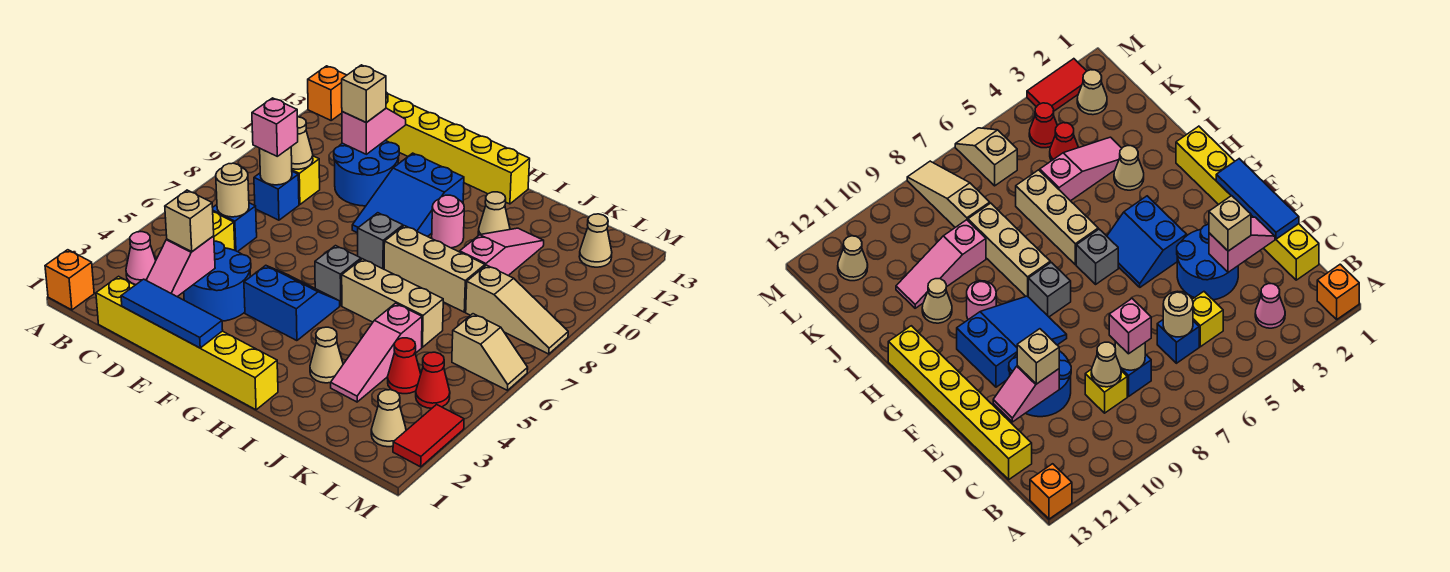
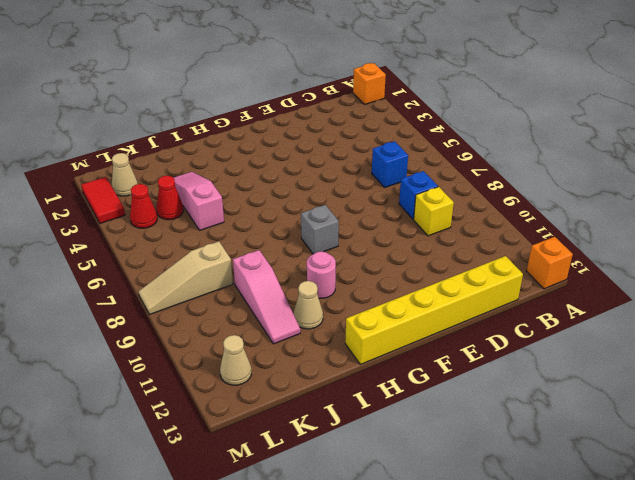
none -> pink 1x1 cone [126,232,156,285]
none -> yellow 1x6 brick [96,276,278,410]
none -> yellow 1x1 brick [213,212,235,250]
none -> blue 2x2 round brick [184,241,251,321]

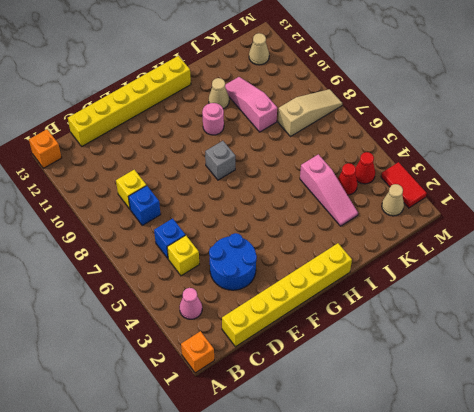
none -> blue 2x2 round brick [334,140,399,206]
none -> blue 2x2 slope [244,265,340,341]
none -> blue 2x3 slope [352,153,464,237]
none -> grey 1x1 brick [315,246,361,306]

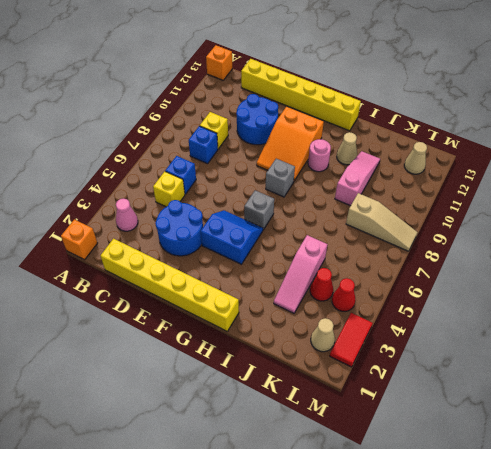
orange 2x3 slope [257,107,324,181] -> blue 2x3 slope [352,153,464,237]
none -> tan 1x3 brick [342,259,443,347]
none -> tan 1x3 brick [384,226,485,312]
none -> tan 1x1 cone [310,327,343,383]
none -> tan 1x2 slope [452,314,528,390]

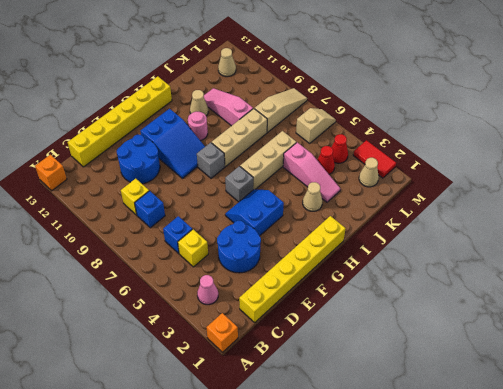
none -> tan 1x1 round brick [216,163,249,217]
none -> tan 1x1 round brick [260,147,292,185]
none -> tan 1x1 cone [291,117,313,169]
none -> blue 1x3 tile [121,279,223,348]

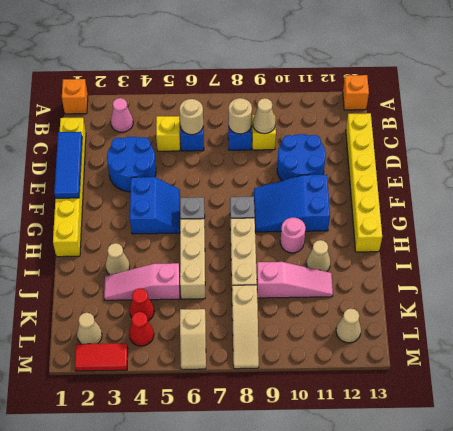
none -> pink 1x2 slope [146,236,215,297]
none -> pink 1x2 slope [342,108,406,154]
none -> pink 1x1 brick [252,98,298,156]
none -> tan 1x1 brick [165,190,214,251]

